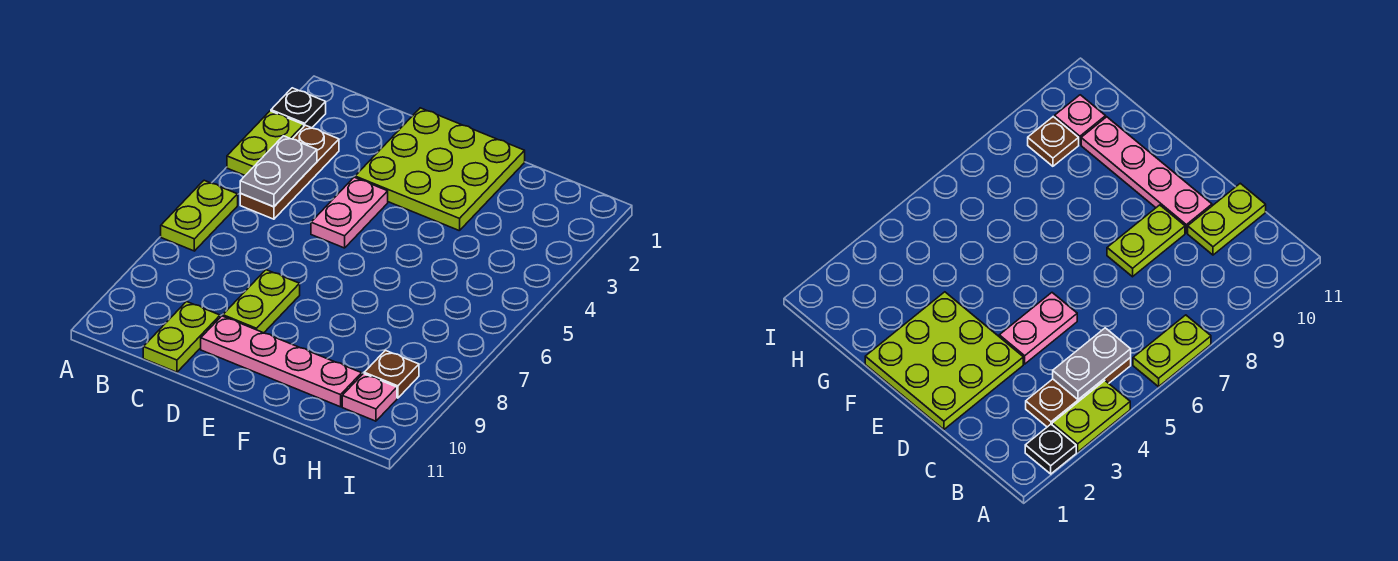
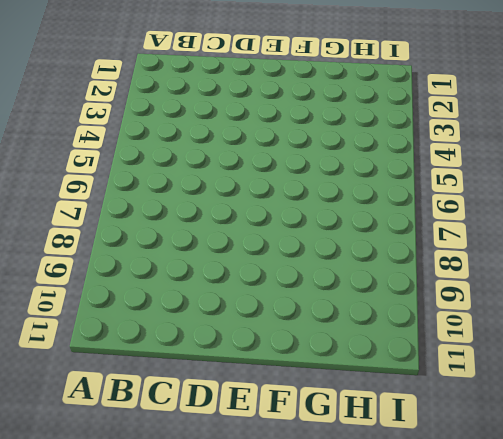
none -> black 1x1 plate [271,88,326,128]
none -> lime 1x2 plate [227,111,304,175]
none -> lime 1x2 plate [161,180,238,251]

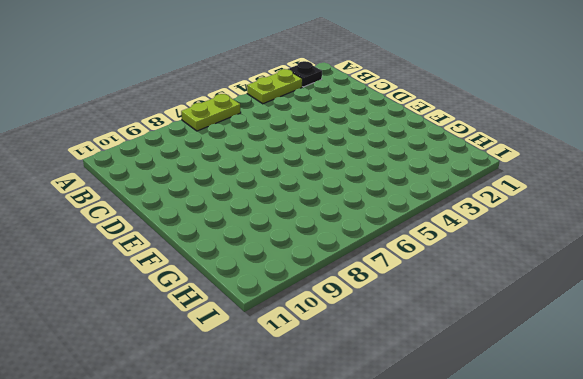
none -> brown 1x3 plate [240,125,339,219]
none -> lime 1x2 plate [143,302,220,372]
none -> lime 3x3 plate [355,108,525,231]

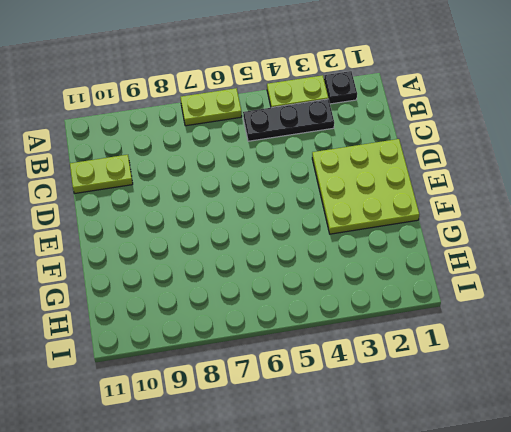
black 1x3 plate [243,99,334,141] -> brown 1x3 plate [240,125,339,219]
none -> pink 1x2 plate [311,177,388,248]
none -> lime 1x2 plate [223,270,300,333]
none -> pink 1x4 plate [201,316,362,407]

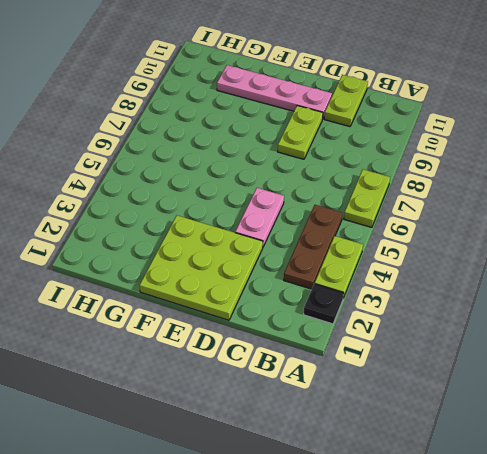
none -> brown 1x1 plate [364,350,419,398]
none -> pink 1x1 plate [342,374,397,421]
none -> grey 1x2 plate [240,136,317,207]

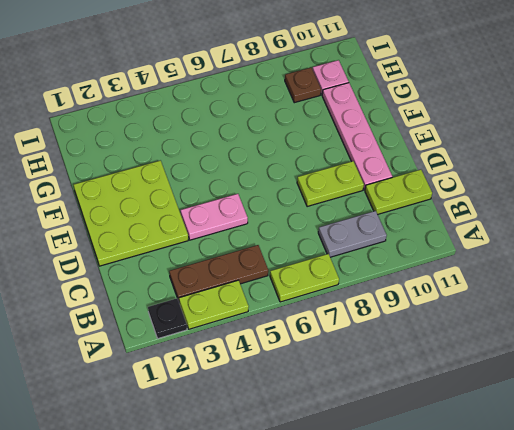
grey 1x2 plate [318,211,387,257] -> grey 1x2 plate moved to [240,136,317,207]

